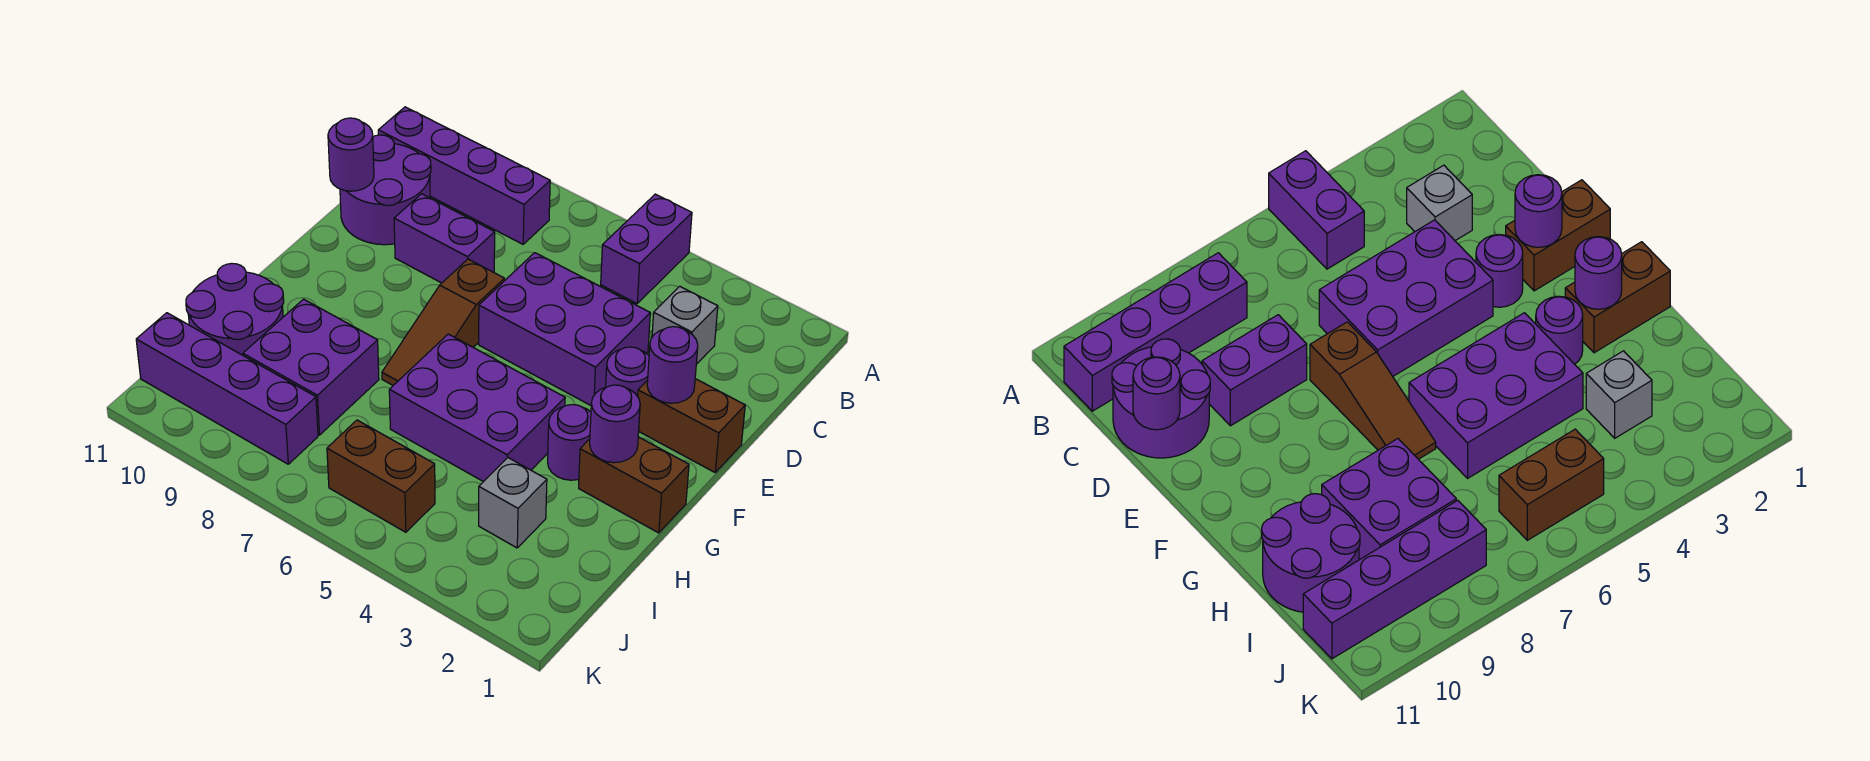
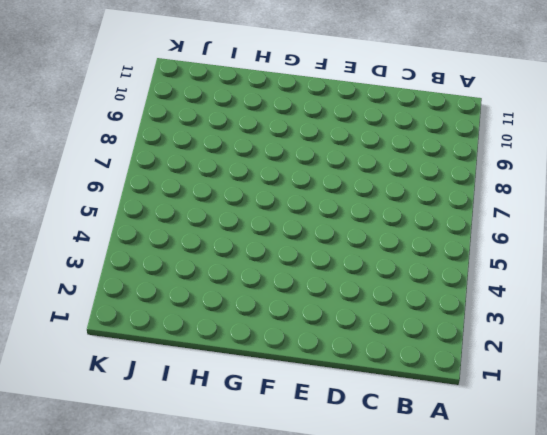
none -> purple 1x2 brick [601,194,692,303]
none -> purple 1x4 brick [378,107,550,244]
none -> grey 1x1 brick [652,286,718,364]

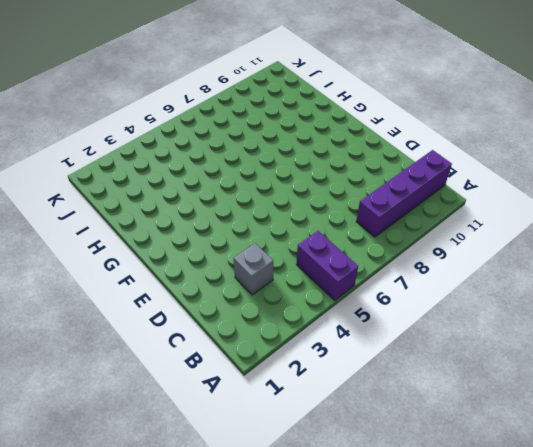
none -> purple 2x2 round brick [340,135,431,245]
none -> purple 2x3 brick [479,253,650,405]
none -> purple 1x2 brick [394,194,495,283]

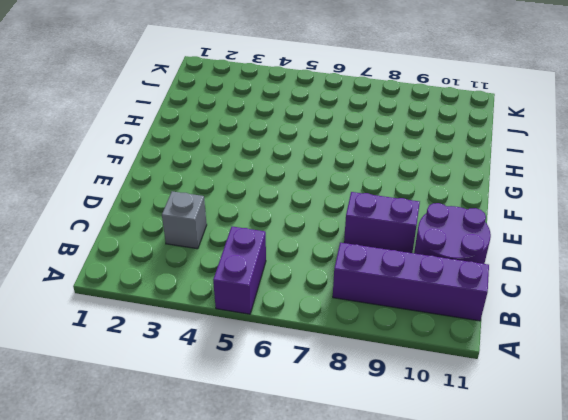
none -> purple 2x3 brick [479,253,650,405]
none -> brown 1x2 brick [638,379,745,472]
none -> purple 1x1 round brick [606,347,649,396]

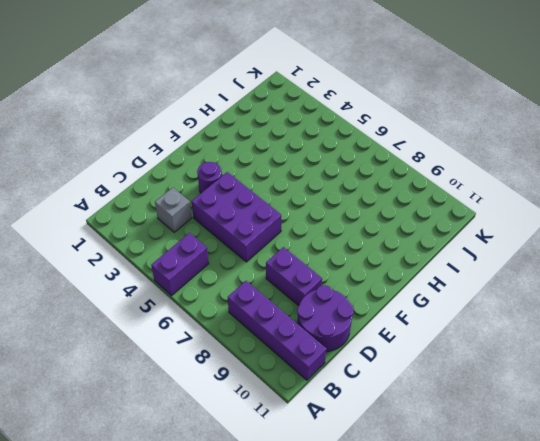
none -> brown 1x2 brick [638,379,745,472]
none -> brown 1x3 slope [382,259,504,385]
none -> brown 1x2 brick [579,437,689,533]

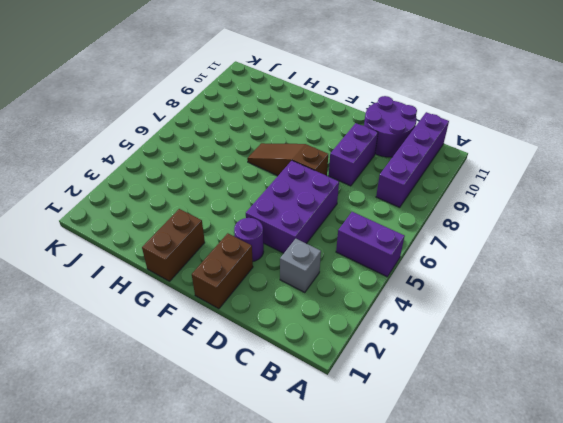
none -> purple 1x1 round brick [548,405,591,480]
none -> purple 2x3 brick [389,334,565,482]
none -> purple 2x2 brick [243,299,379,435]

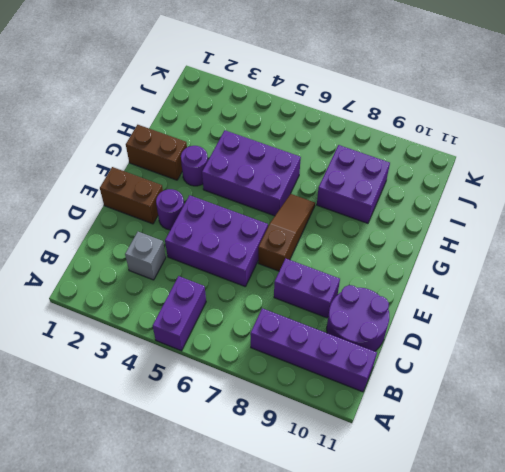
none -> purple 2x2 round brick [186,263,284,355]
none -> grey 1x1 brick [479,458,547,548]
none -> brown 1x2 brick [327,420,435,532]

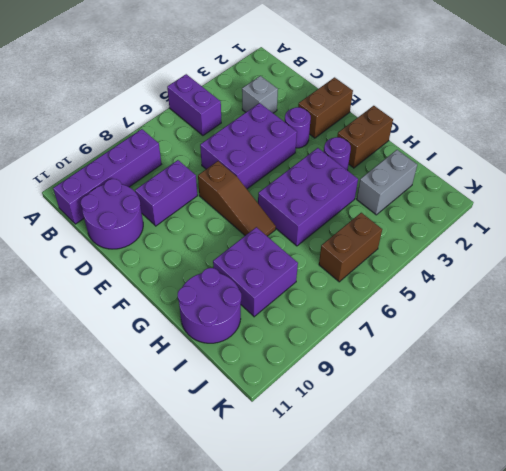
grey 1x2 brick [357,150,417,215] -> grey 1x1 brick [479,458,547,548]
none -> purple 1x4 brick [136,313,318,464]
none -> purple 1x1 round brick [328,118,374,191]
none -> purple 1x1 round brick [647,327,698,403]

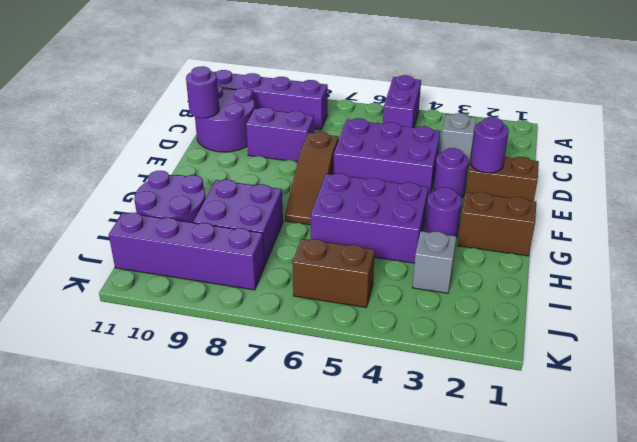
none -> purple 1x1 round brick [590,385,640,463]

